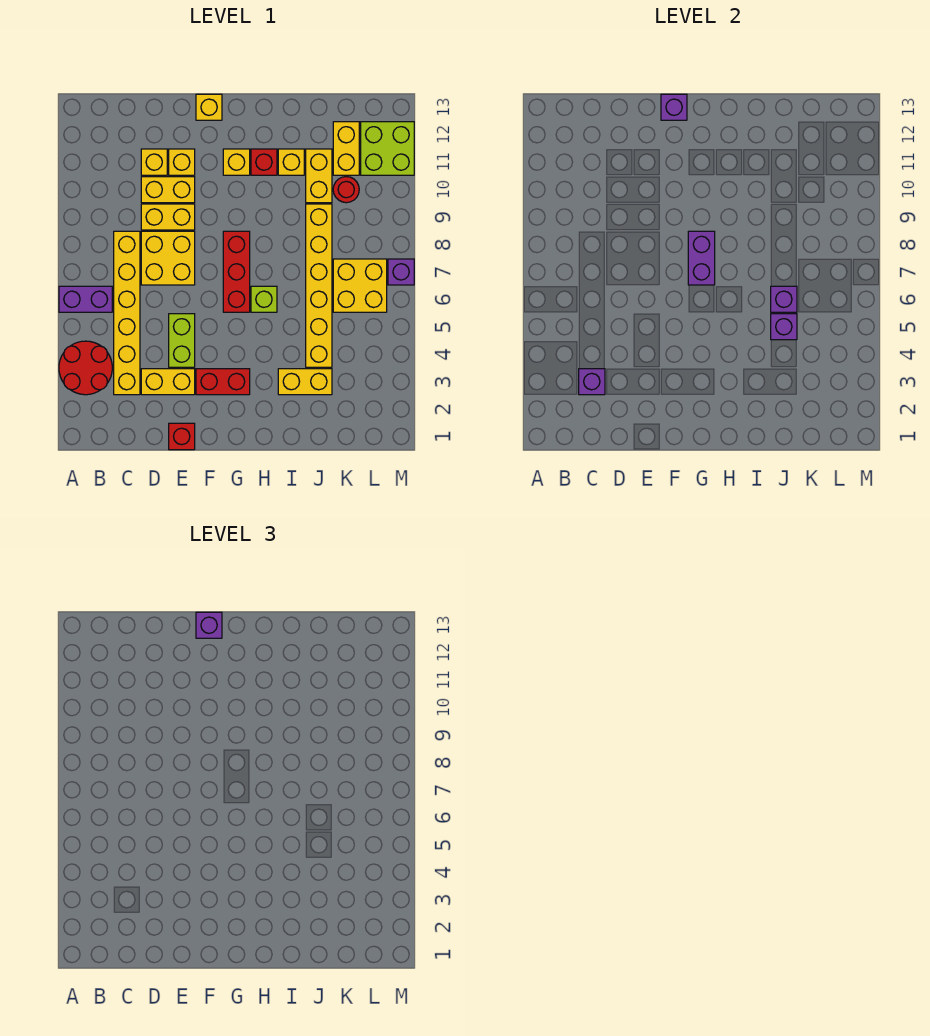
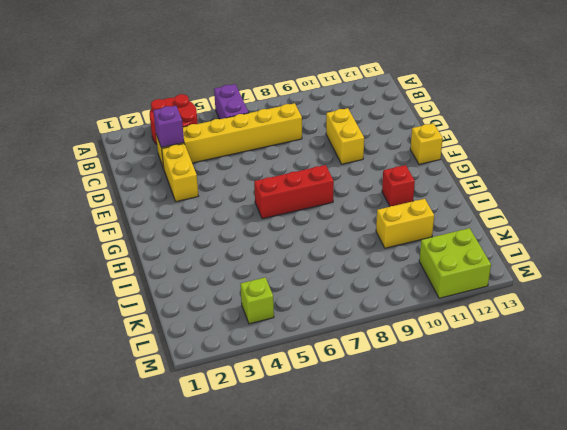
lime 1x1 brick [240,278,274,324] -> lime 1x1 brick moved to [251,286,277,312]
none -> yellow 2x2 brick [141,231,195,285]
none -> yellow 1x2 brick [141,204,195,230]
none -> yellow 1x1 brick [141,149,167,175]
none -> red 1x1 brick [169,423,195,450]

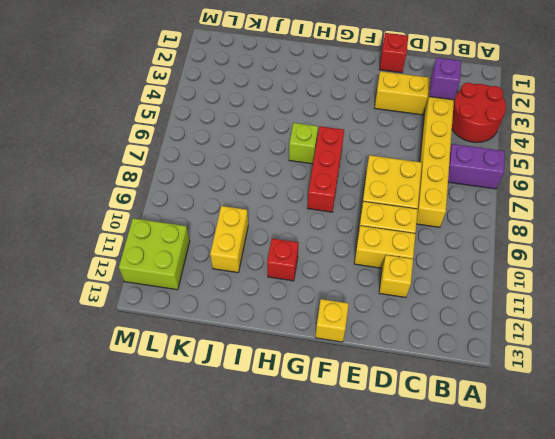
none -> lime 1x2 brick [169,314,195,367]
none -> yellow 1x1 brick [169,149,195,175]
none -> red 1x2 brick [196,369,250,395]
none -> yellow 1x1 brick [223,149,250,175]

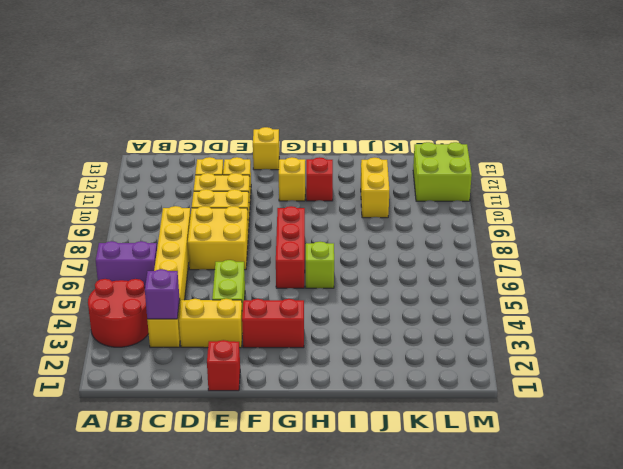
none -> yellow 1x2 brick [278,369,332,395]
none -> yellow 1x1 brick [278,149,304,175]
none -> yellow 1x6 brick [306,204,332,367]
none -> yellow 2x2 brick [333,259,387,312]

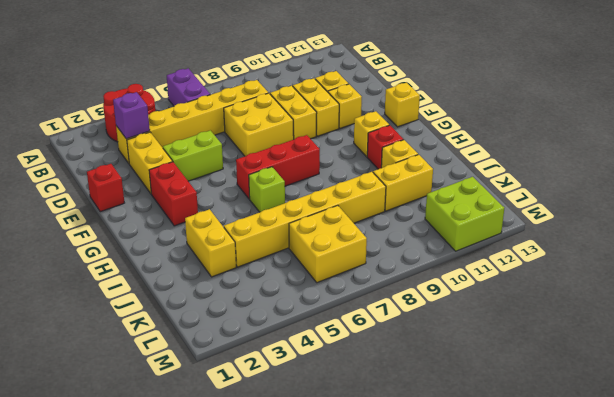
none -> red 1x1 round brick [333,177,359,203]
none -> yellow 1x2 brick [333,122,359,175]
none -> purple 1x1 brick [388,259,414,285]
none -> purple 1x1 brick [661,94,687,120]

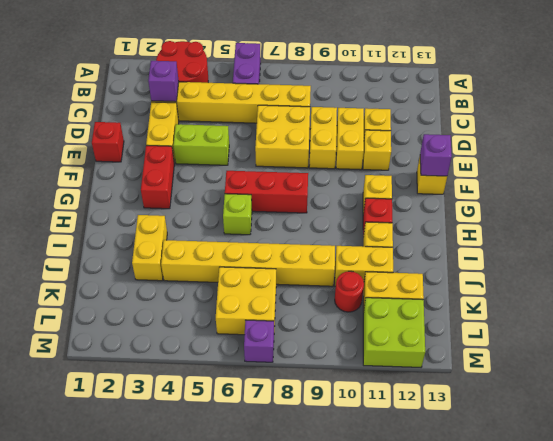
none -> purple 1x2 brick [688,231,715,285]
none -> purple 1x1 brick [771,314,797,340]
none -> purple 1x1 brick [771,286,797,312]
none -> purple 1x1 brick [196,612,222,638]

